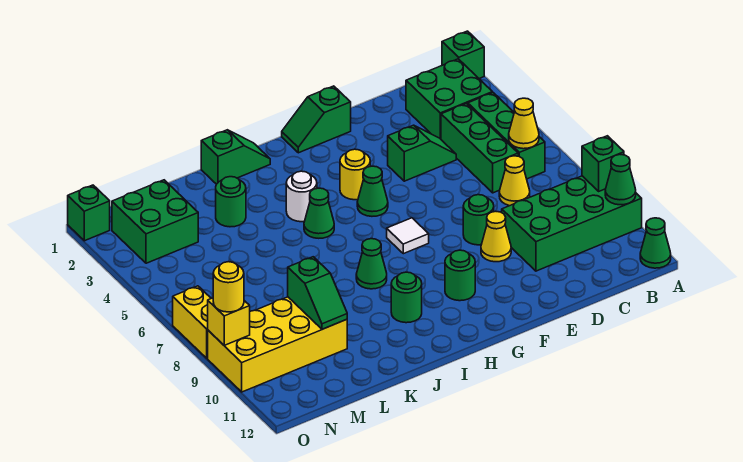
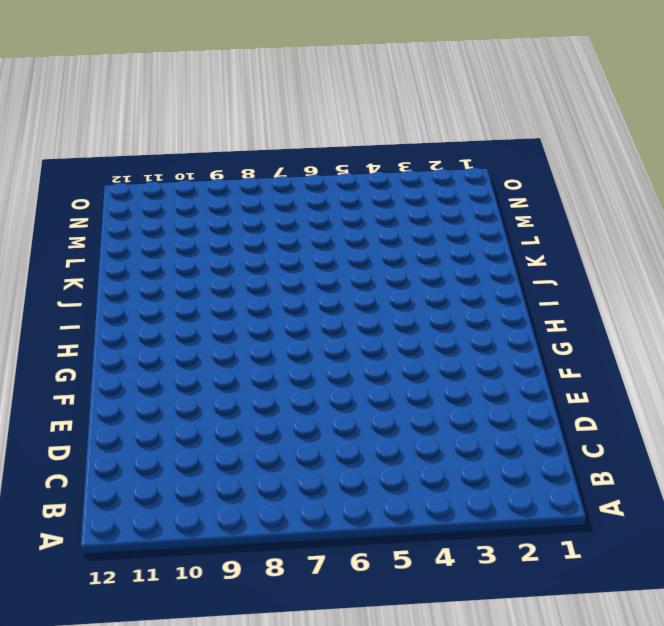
none -> green 1x1 brick [442,31,484,78]
none -> green 2x4 brick [502,176,642,271]
none -> green 1x1 cone [640,218,671,268]
none -> green 2x2 brick [406,59,492,139]

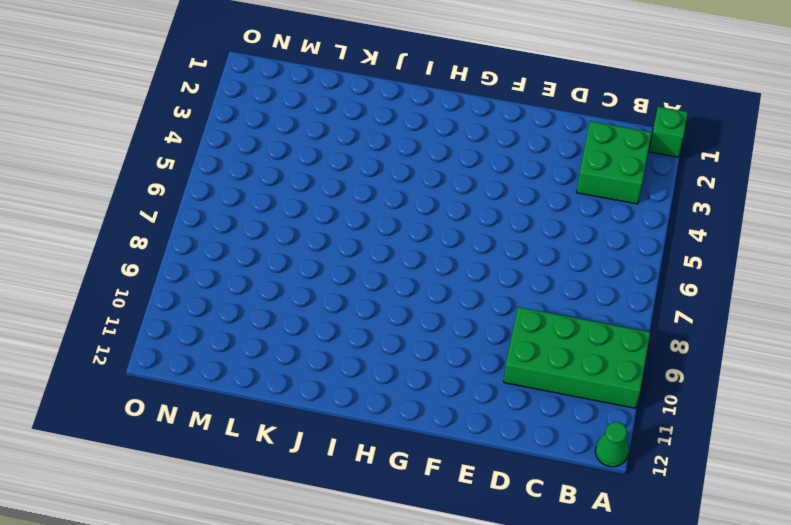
none -> green 1x3 brick [468,93,545,179]
none -> green 1x3 brick [441,104,518,193]
none -> yellow 1x1 cone [499,156,530,206]
none -> green 1x2 slope [388,125,456,181]

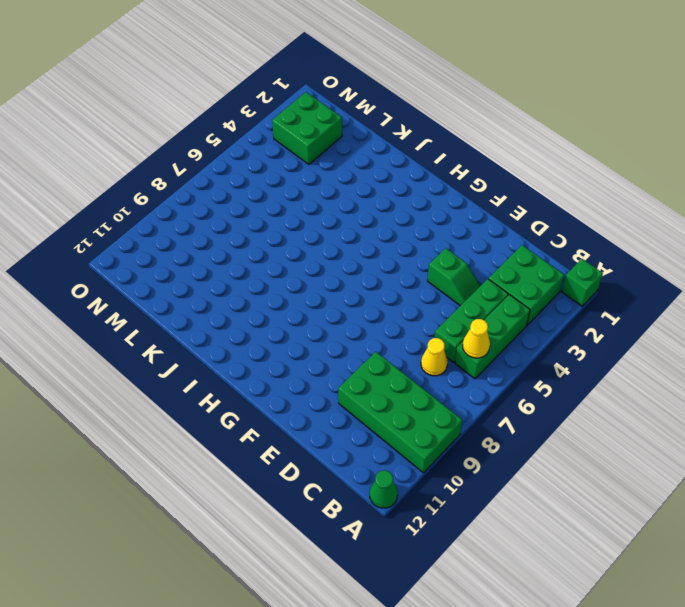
none -> green 1x1 round brick [463,195,494,245]
none -> yellow 1x1 cone [481,211,511,262]
none -> green 1x2 slope [282,86,351,153]
none -> yellow 1x1 round brick [340,149,370,200]

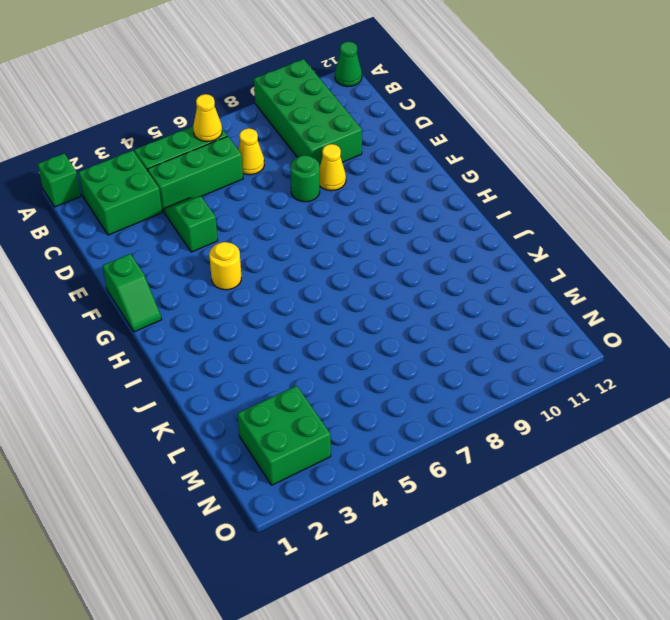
none -> green 1x1 cone [357,166,388,216]
none -> white 1x1 tile [387,218,429,254]
none -> green 1x1 round brick [445,250,475,301]
none -> green 1x2 slope [201,130,270,184]

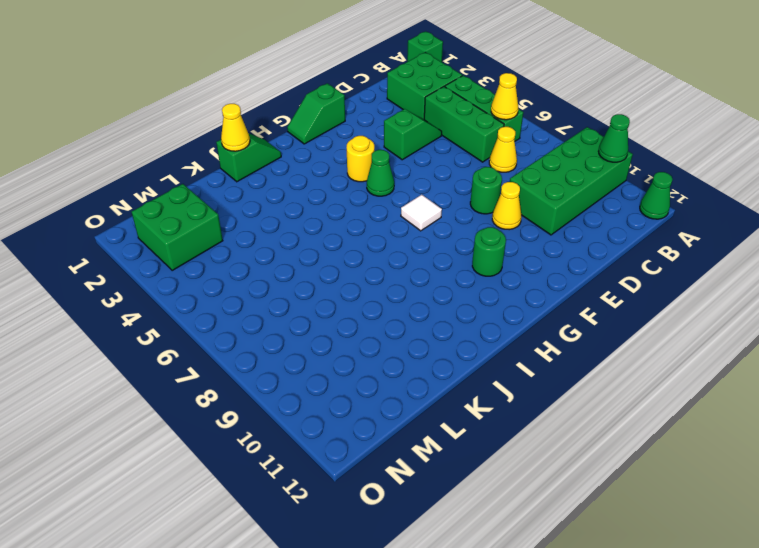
yellow 1x1 cone [221,104,250,151] -> none
none -> white 1x1 round brick [286,171,317,222]
none -> green 1x1 cone [304,188,334,238]
none -> green 1x1 cone [356,239,387,289]
none -> green 1x1 round brick [391,272,422,323]

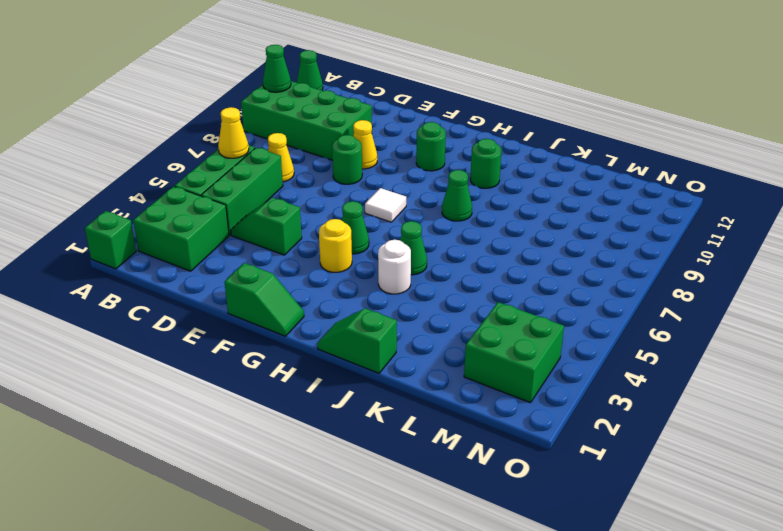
none -> green 1x1 round brick [216,177,246,227]
none -> yellow 2x4 brick [208,297,347,392]
none -> green 1x1 brick [68,185,110,241]
none -> yellow 1x2 brick [173,286,211,358]

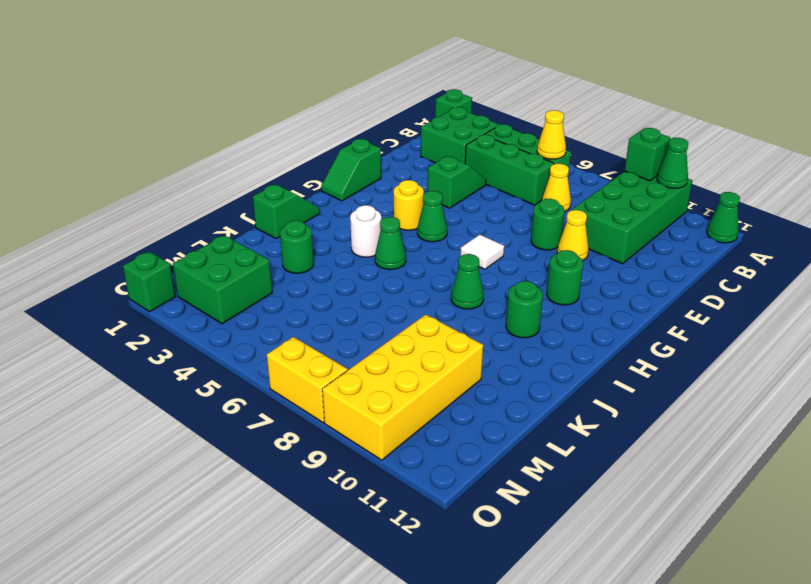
none -> green 1x2 slope [288,257,347,329]
none -> yellow 1x1 brick [208,298,250,345]
none -> yellow 1x1 round brick [213,262,244,312]

